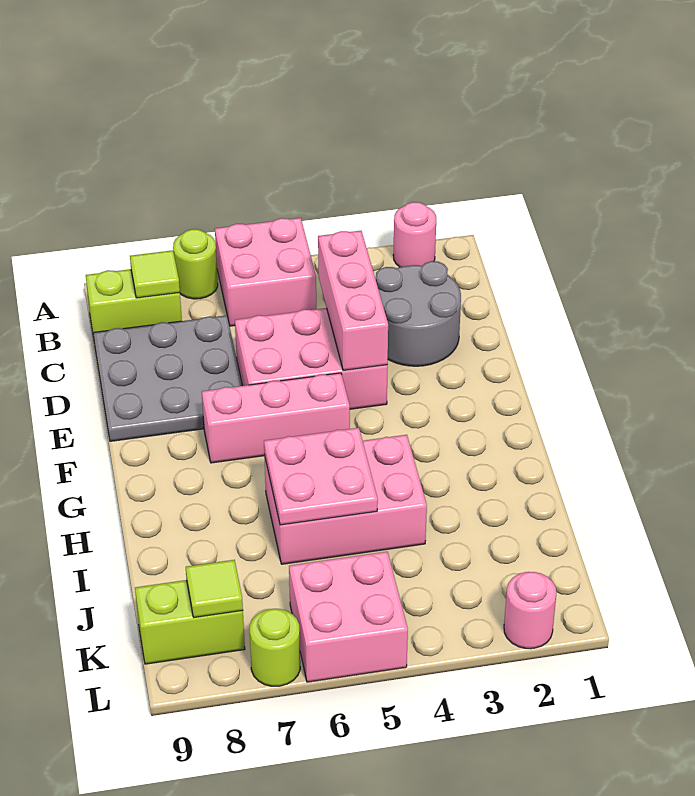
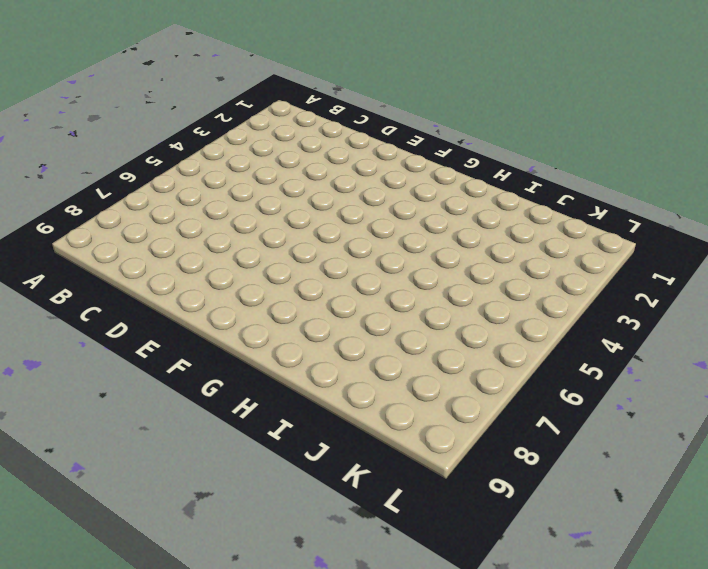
none -> pink 1x1 round brick [393,202,436,267]
none -> pink 2x2 brick [215,218,316,326]
none -> lime 1x1 round brick [173,229,218,299]

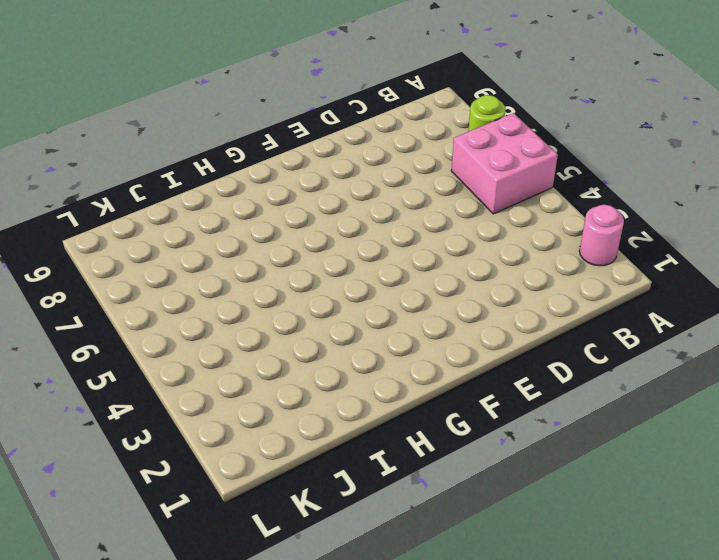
none -> lime 1x2 brick [86,269,182,337]
none -> grey 2x2 round brick [376,261,461,366]
none -> grey 3x3 plate [93,315,242,441]

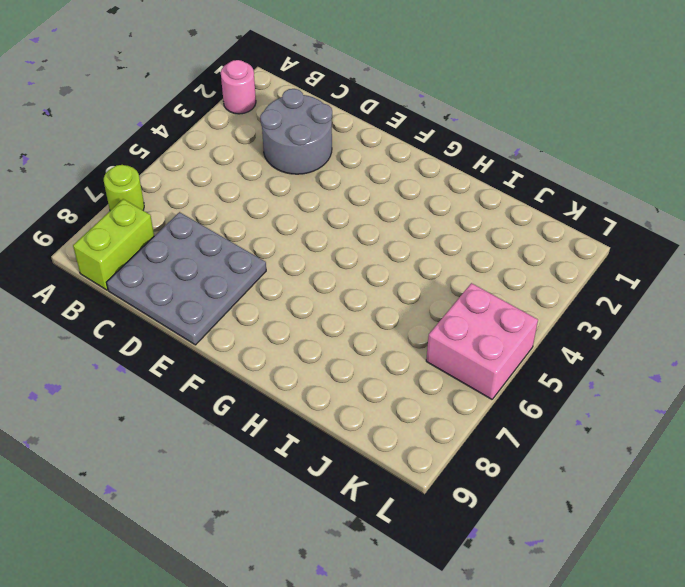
none -> pink 2x2 brick [215,218,316,326]
none -> pink 2x3 brick [235,308,388,409]
none -> pink 1x3 brick [202,373,350,463]

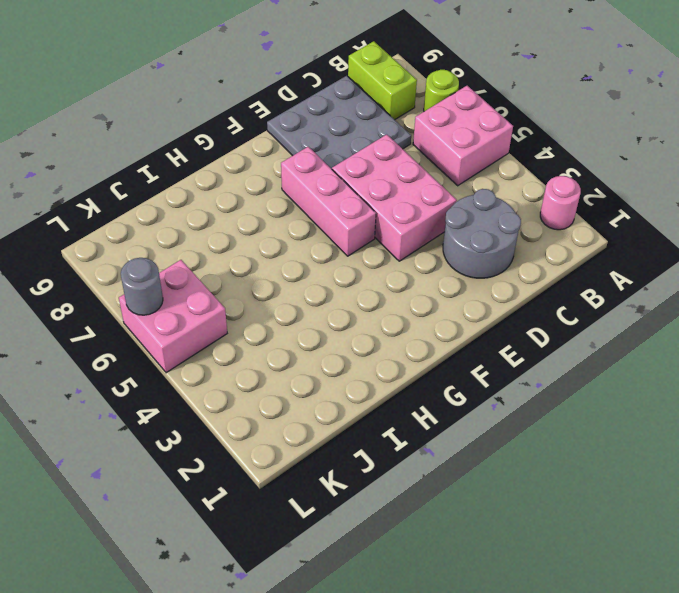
grey 1x1 round brick [121,258,163,315] -> none
none -> pink 2x3 brick [264,435,427,564]
none -> lime 1x2 brick [135,580,245,664]
none -> pink 1x1 round brick [504,572,556,649]

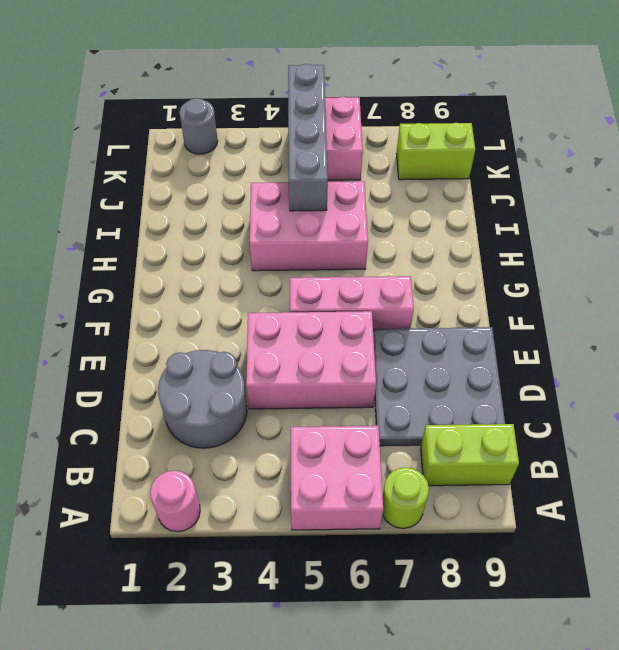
grey 1x4 brick [288,64,328,211] -> pink 2x2 plate [264,428,378,525]
grey 1x1 round brick [179,98,218,154] -> pink 1x1 round brick [504,572,556,649]
none -> lime 1x1 round brick [250,609,300,686]
none -> lime 1x1 tile [130,250,180,298]
none -> pink 1x3 brick [318,231,388,370]

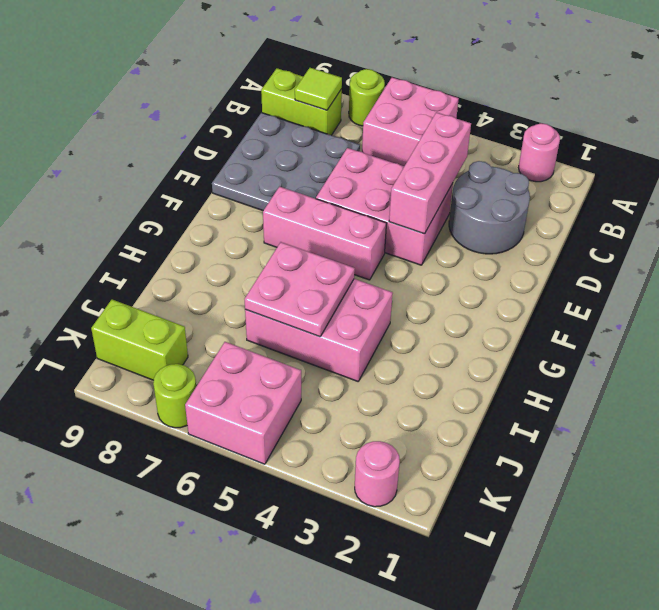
none -> lime 1x1 tile [186,560,243,617]

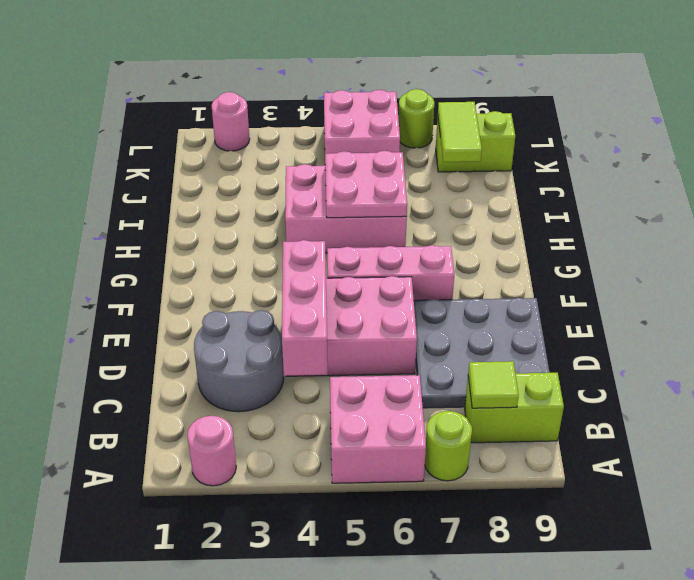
lime 1x2 tile [438,102,482,162] -> lime 1x1 tile [186,560,243,617]

